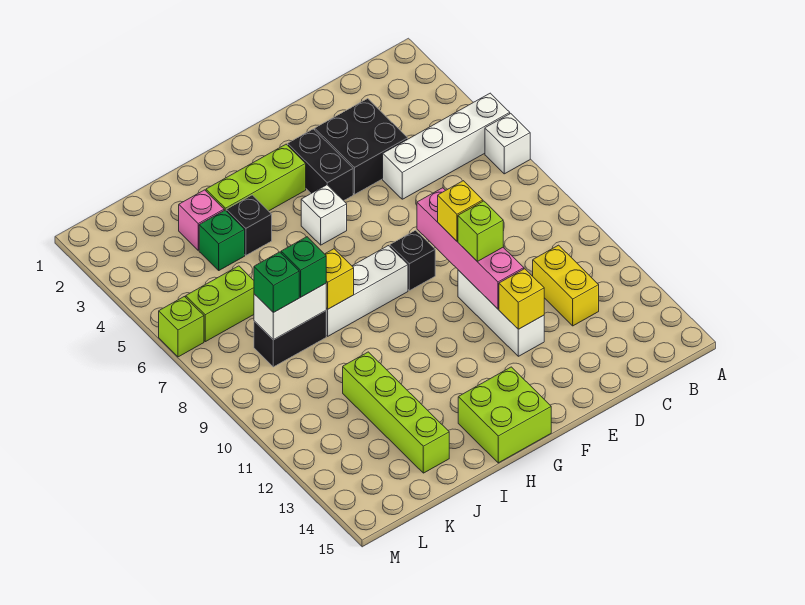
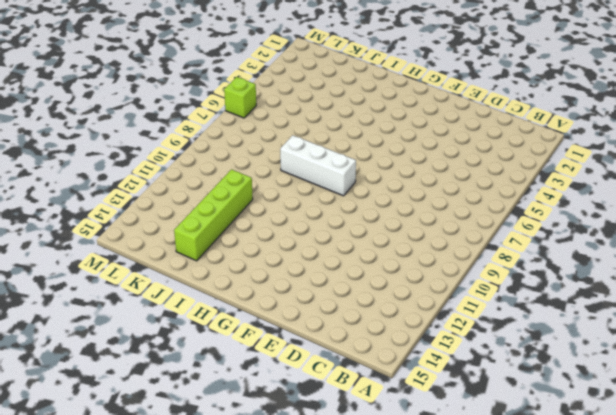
none -> white 1x4 brick [383,93,510,199]
none -> white 1x1 brick [485,113,530,174]
none -> yellow 1x2 brick [533,245,599,326]

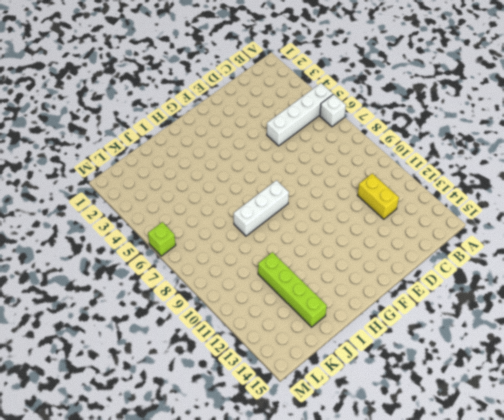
none -> black 2x2 brick [315,98,408,194]
none -> white 1x3 brick [458,270,544,356]
none -> black 1x2 brick [288,129,353,201]

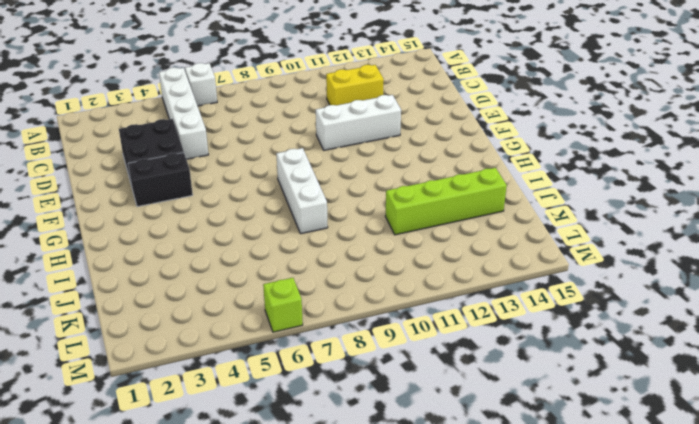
none -> black 1x1 brick [390,230,435,291]
none -> lime 1x3 brick [206,144,306,211]
none -> white 1x1 brick [301,185,347,245]

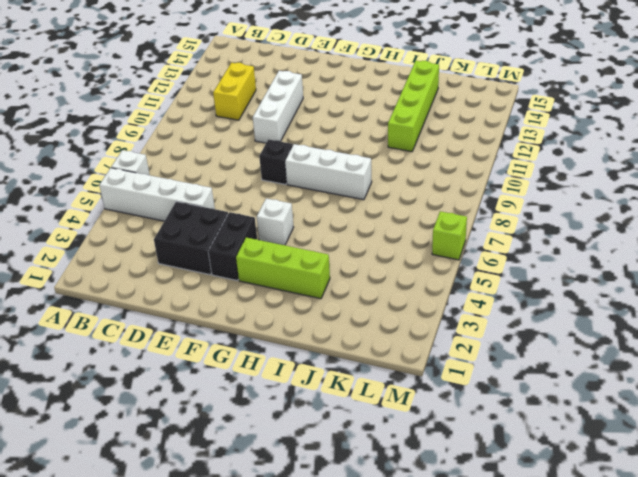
none -> lime 2x2 brick [458,367,551,463]
none -> black 1x1 brick [226,195,272,255]
none -> pink 1x1 brick [179,190,224,250]

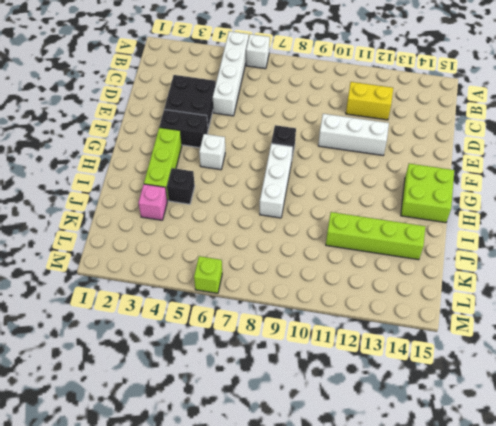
none -> green 1x1 brick [199,210,245,270]
none -> black 1x2 brick [254,311,326,367]
none -> lime 1x2 brick [186,266,254,342]

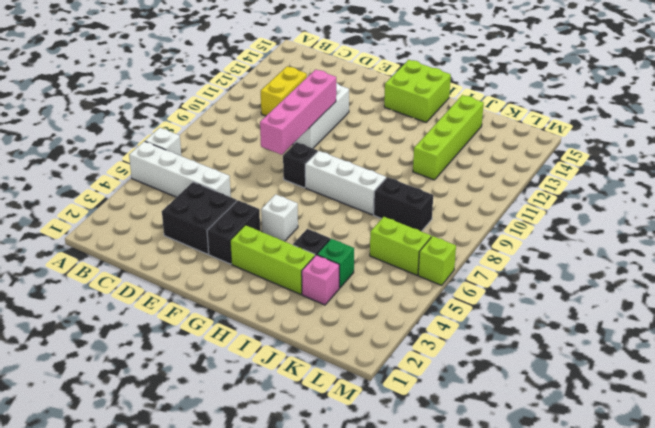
none -> yellow 1x1 brick [499,269,544,329]
none -> yellow 1x1 brick [325,249,354,309]
none -> white 1x2 brick [254,284,326,340]

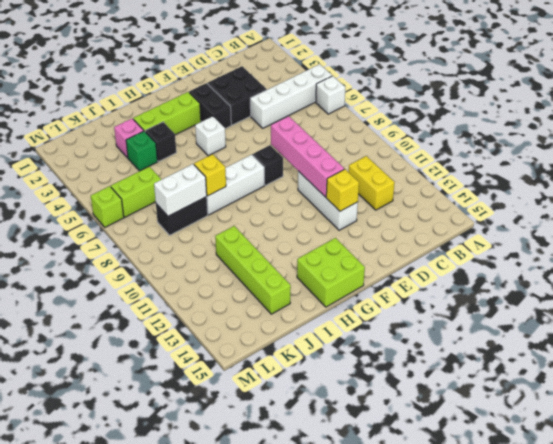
none -> yellow 1x1 brick [438,181,483,241]
none -> lime 1x1 brick [458,201,503,261]
none -> green 1x1 brick [281,237,326,297]

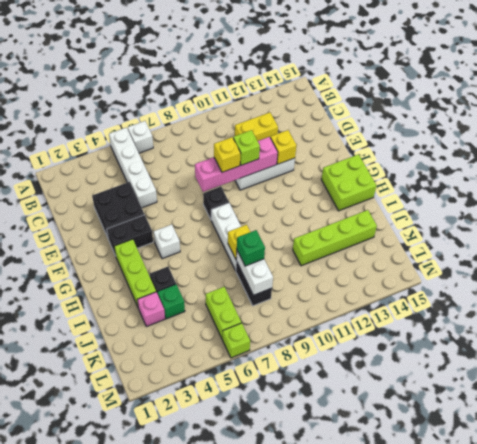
none -> green 1x1 brick [254,252,299,313]

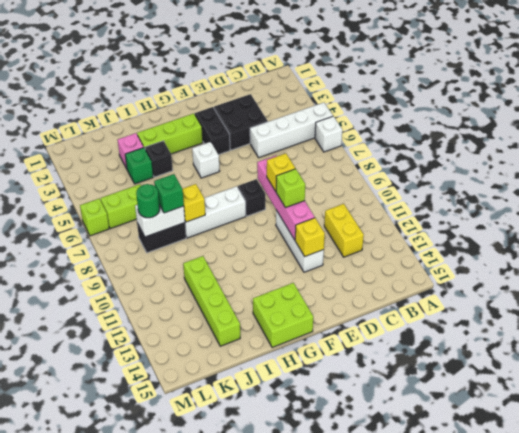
green 1x1 round brick [136,184,160,218] -> green 1x1 brick [254,252,299,313]

